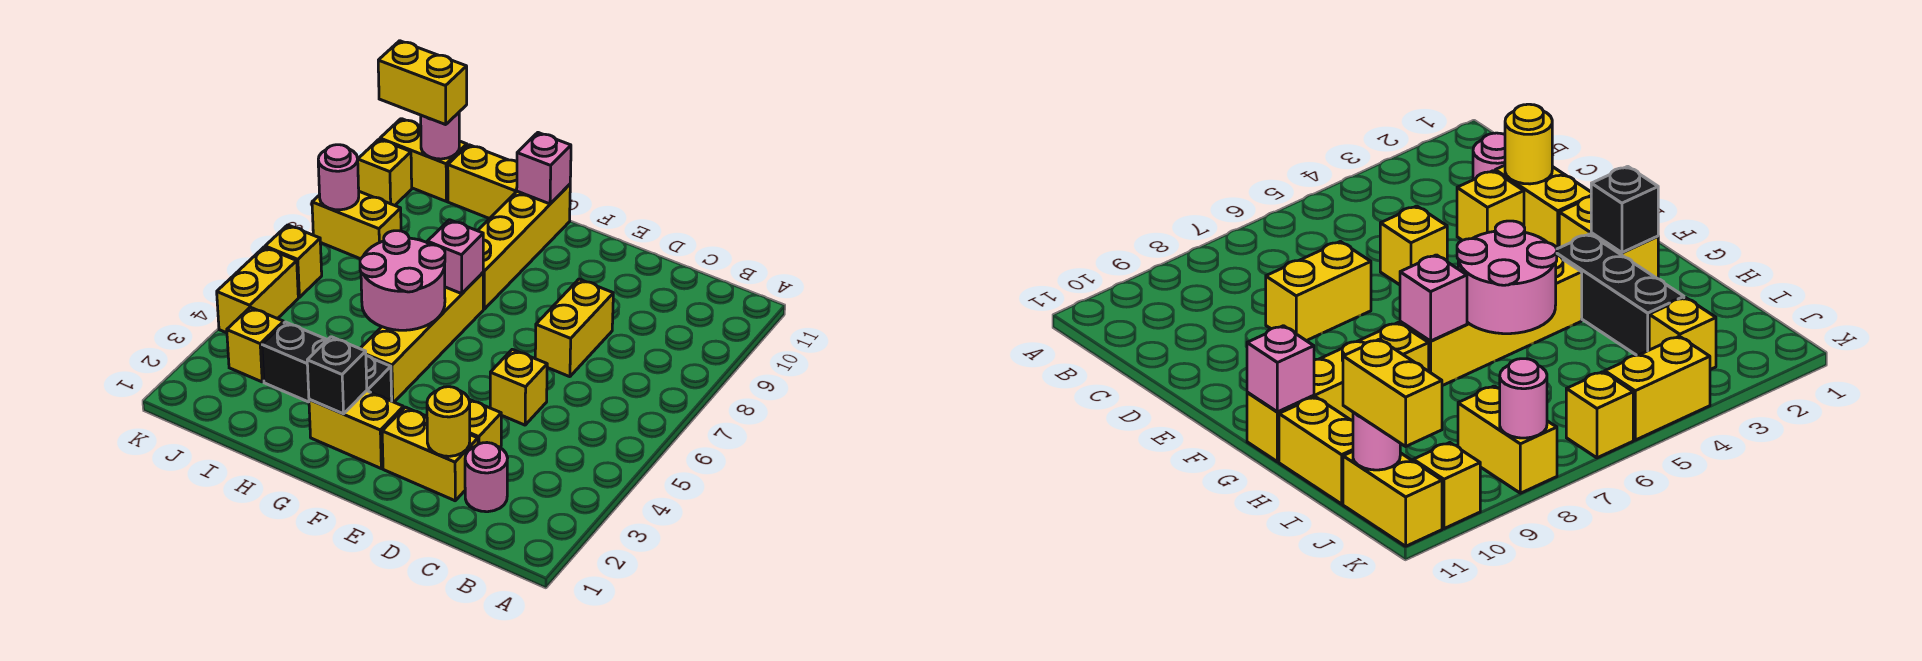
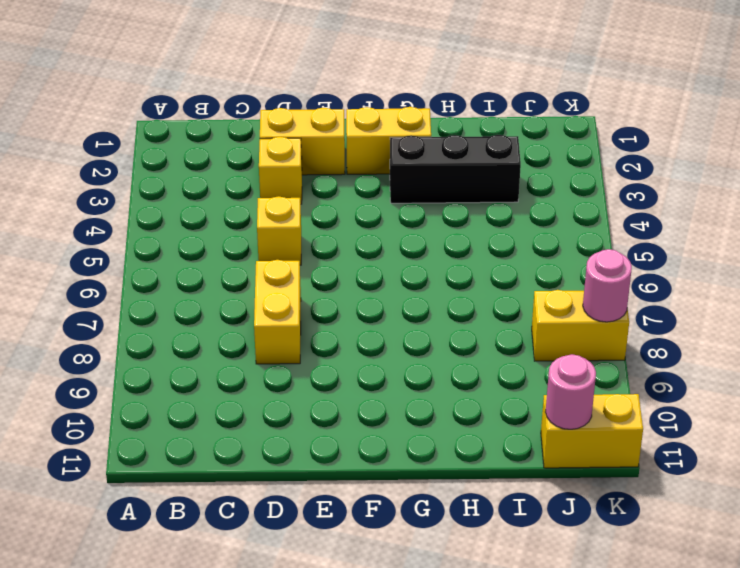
none -> pink 1x1 round brick [465,443,507,512]
none -> yellow 1x4 brick [360,273,483,402]
none -> yellow 1x4 brick [478,184,570,309]

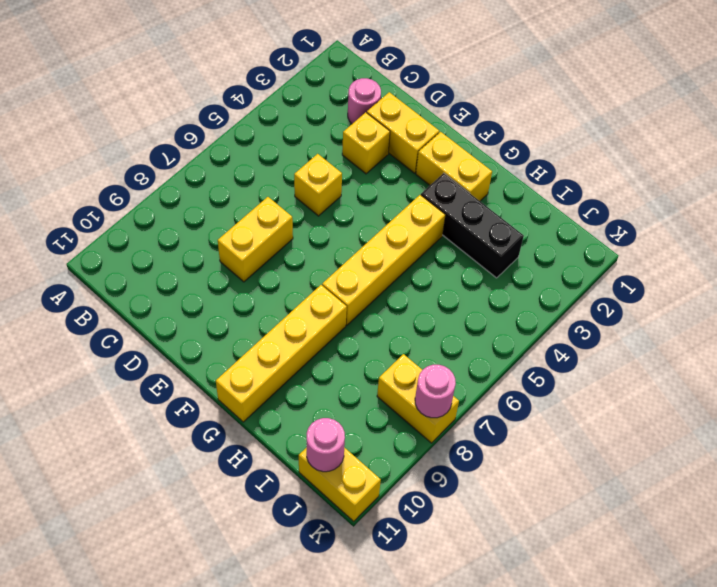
none -> yellow 1x2 brick [448,145,517,219]
none -> yellow 1x1 brick [227,307,284,382]
none -> yellow 1x2 brick [217,247,298,333]

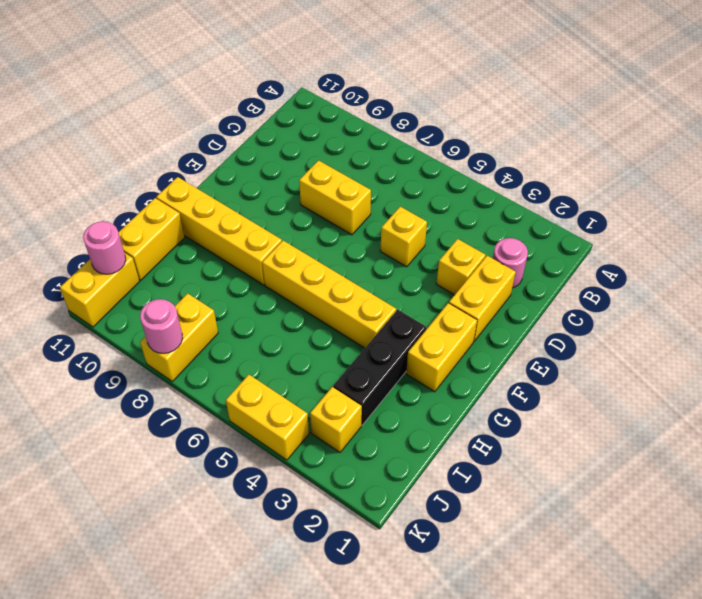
none -> yellow 1x1 brick [265,225,322,297]
none -> yellow 1x1 brick [358,139,412,205]
none -> yellow 1x1 round brick [427,387,470,456]

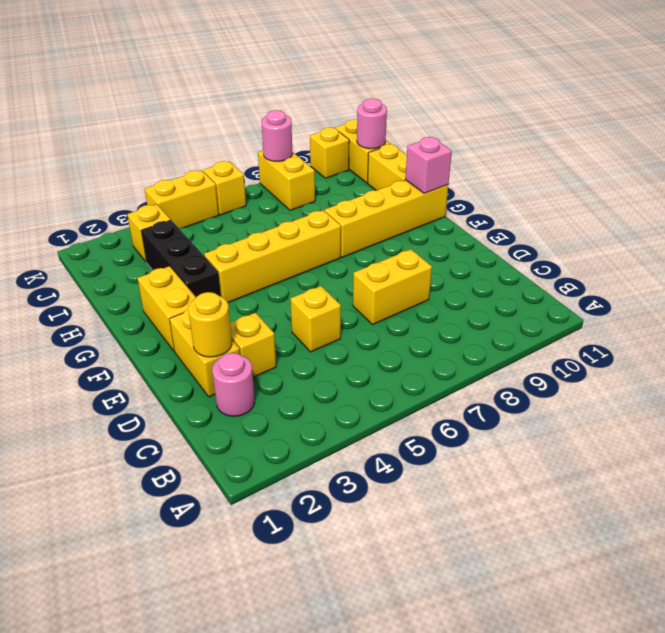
none -> black 1x1 brick [307,337,367,414]
none -> pink 2x2 round brick [360,231,445,330]
none -> pink 1x1 brick [427,220,483,294]

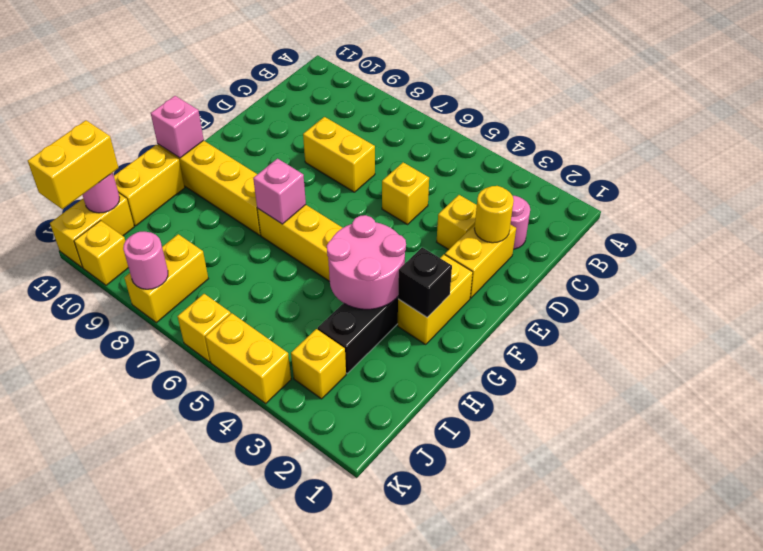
pink 2x2 round brick [327,215,406,309] -> pink 2x2 round brick moved to [360,231,445,330]

